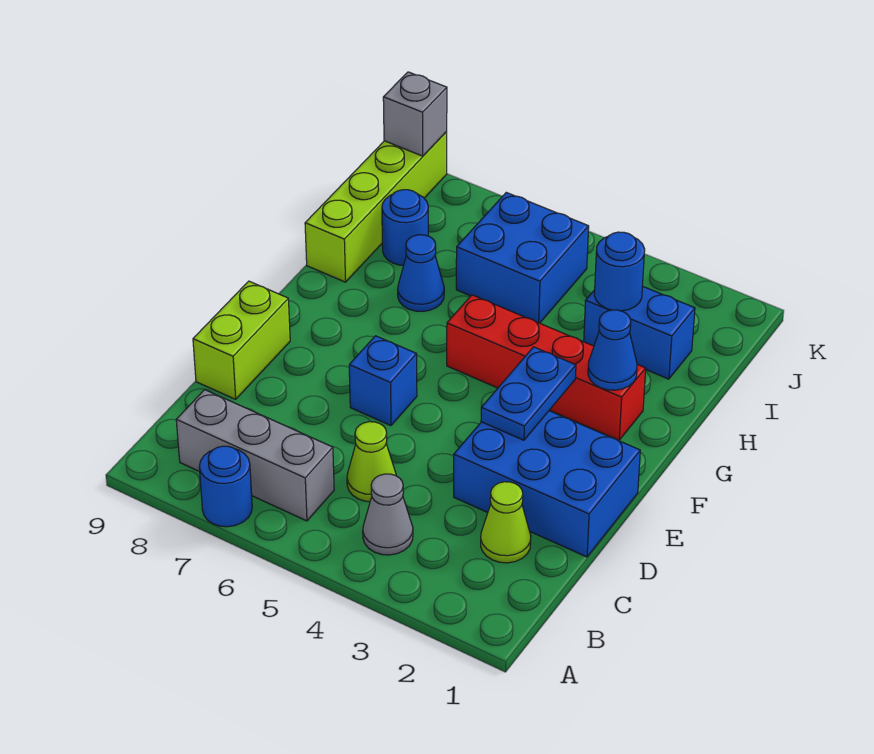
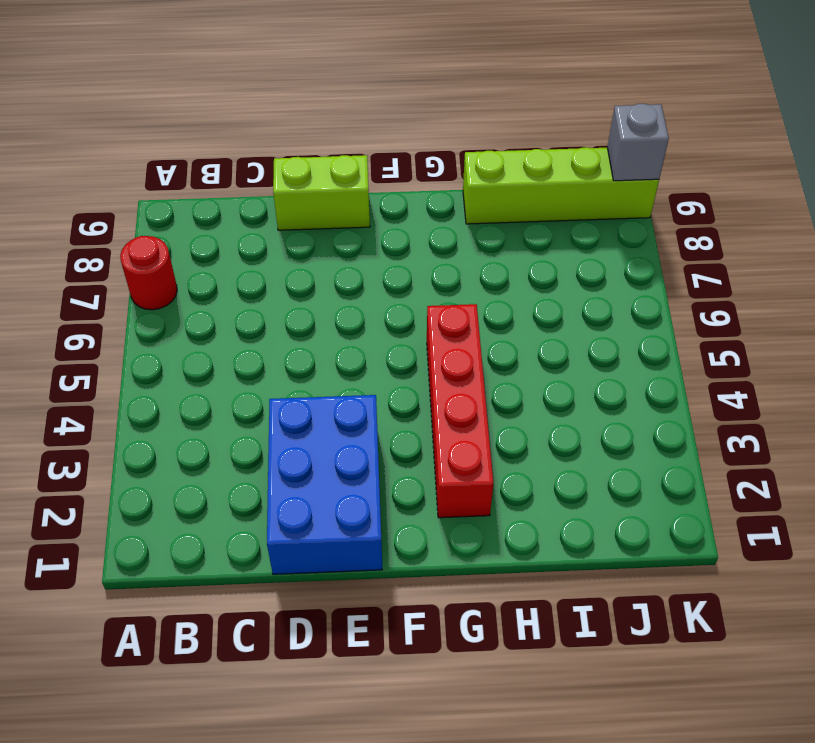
red 1x1 round brick [120,236,177,310] -> blue 1x1 round brick [199,446,252,527]
none -> grey 1x1 cone [363,474,413,555]
none -> grey 1x3 brick [176,390,334,521]
none -> lime 1x1 cone [481,482,531,563]

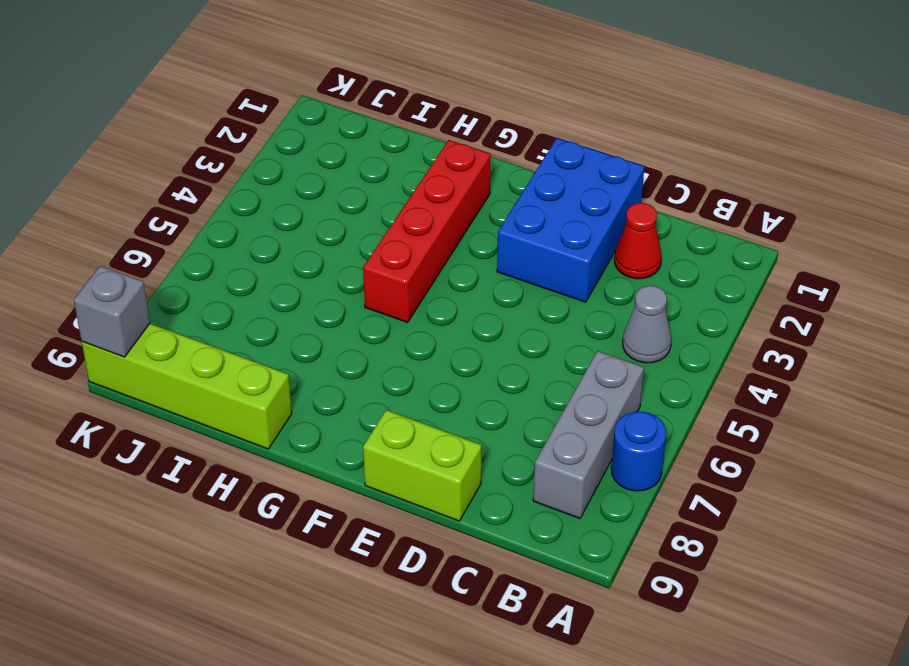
red 1x1 cone [614,203,662,279] -> lime 1x1 cone [481,482,531,563]
none -> lime 1x1 cone [347,422,396,502]
none -> blue 1x1 brick [349,336,417,425]
none -> blue 1x1 cone [398,235,444,312]

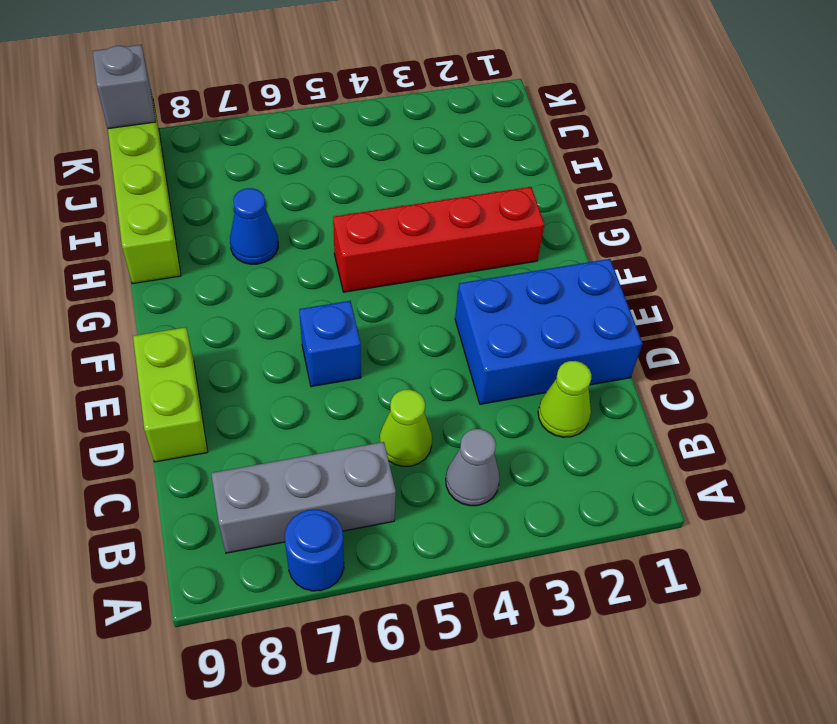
none -> blue 1x2 brick [584,286,695,379]
none -> blue 2x2 brick [456,192,589,323]
none -> blue 1x1 round brick [382,190,428,265]

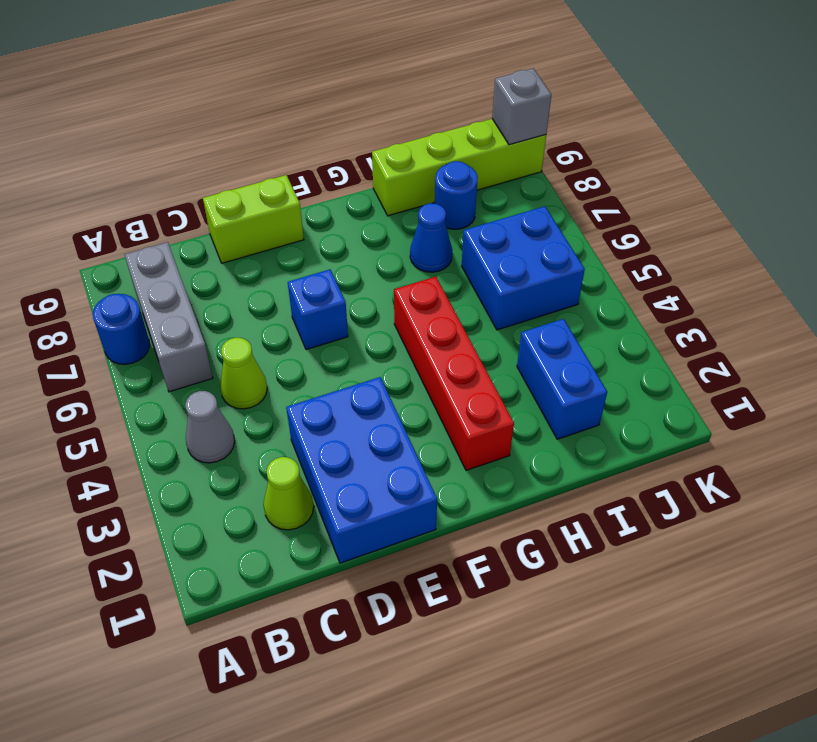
none -> blue 1x2 plate [481,347,576,440]
none -> blue 1x1 cone [588,310,637,390]
none -> blue 1x1 round brick [594,232,645,311]

